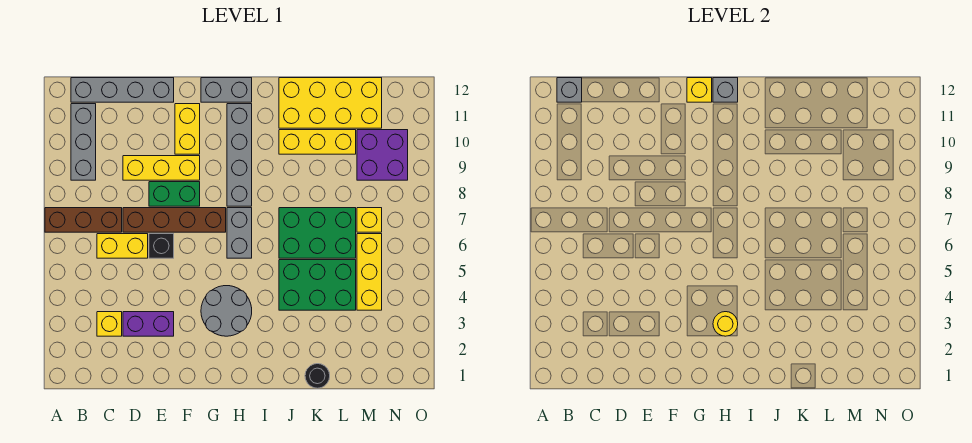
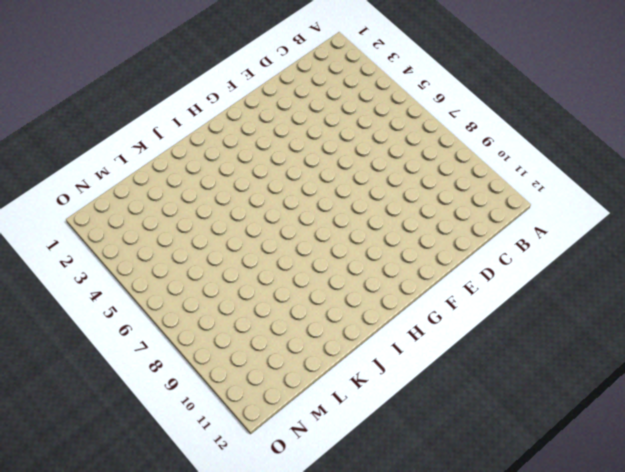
none -> brown 1x3 brick [45,208,122,232]
none -> grey 1x3 brick [71,104,96,180]
none -> grey 1x4 brick [71,78,174,102]

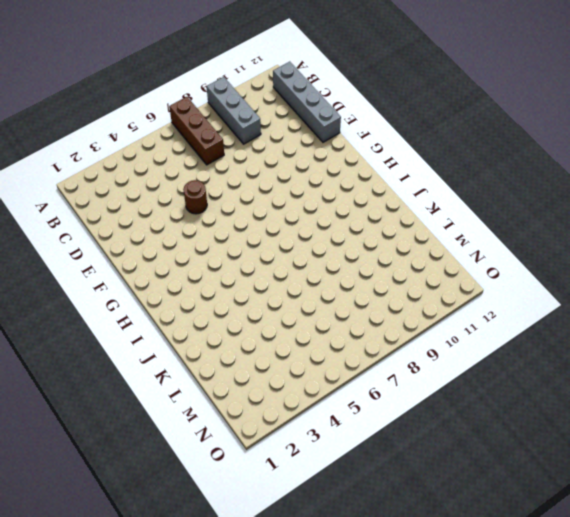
grey 1x3 brick [207,77,261,144] -> grey 1x3 brick turned to [71,104,96,180]
brown 1x1 round brick [183,180,207,214] -> none
none -> yellow 1x1 brick [97,312,122,336]
none -> yellow 1x2 brick [97,234,148,258]
none -> purple 1x2 brick [123,312,174,336]

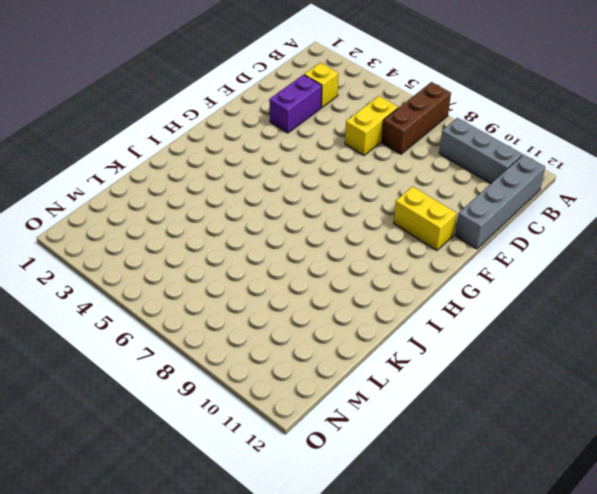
none -> brown 1x4 brick [123,208,226,232]
none -> yellow 1x3 brick [123,156,200,180]
none -> black 1x1 brick [149,234,174,258]

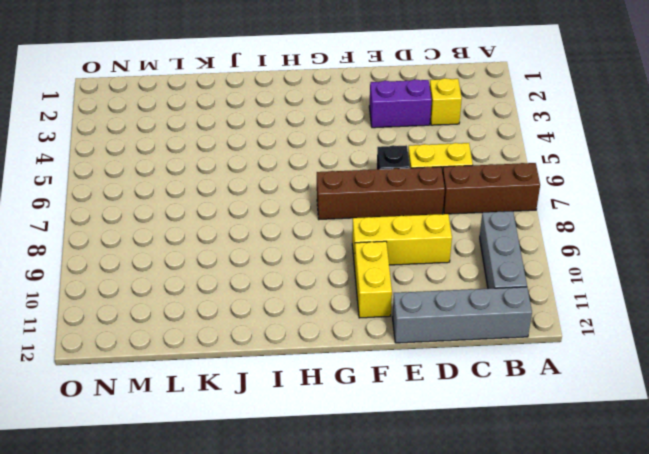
none -> green 1x2 brick [149,182,200,206]
none -> grey 2x2 round brick [201,286,252,336]
none -> grey 1x2 brick [201,78,252,102]

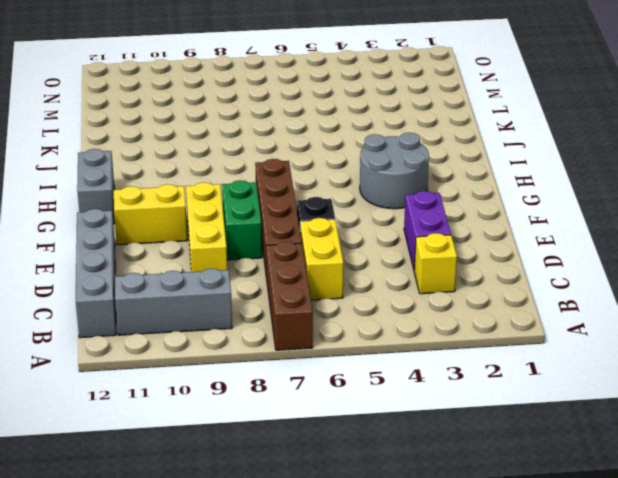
none -> grey 1x2 brick [227,208,252,258]
none -> grey 1x4 brick [227,104,252,206]
none -> green 2x3 brick [279,260,356,310]

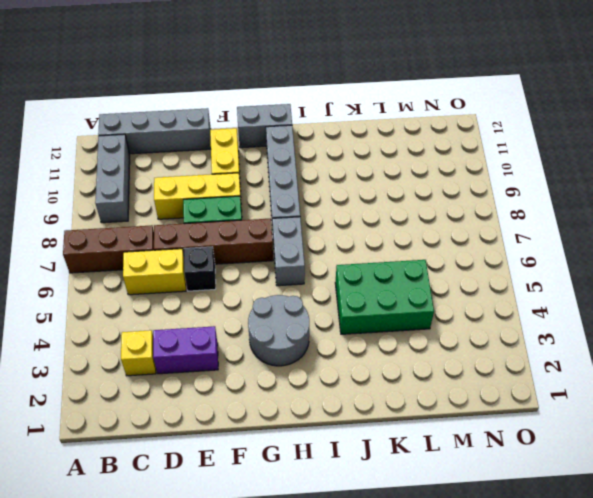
none -> green 2x3 brick [279,208,356,258]
none -> yellow 1x3 brick [279,130,356,154]
none -> yellow 2x4 brick [279,78,382,128]

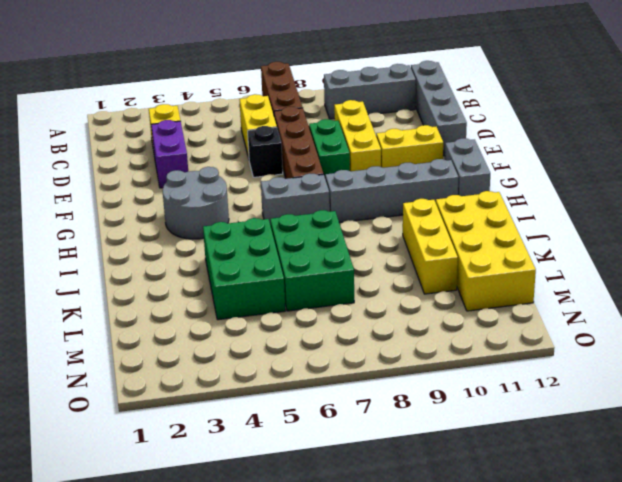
none -> black 1x1 round brick [305,364,330,388]
none -> yellow 1x3 brick [357,234,382,310]
none -> yellow 1x1 brick [357,208,382,232]

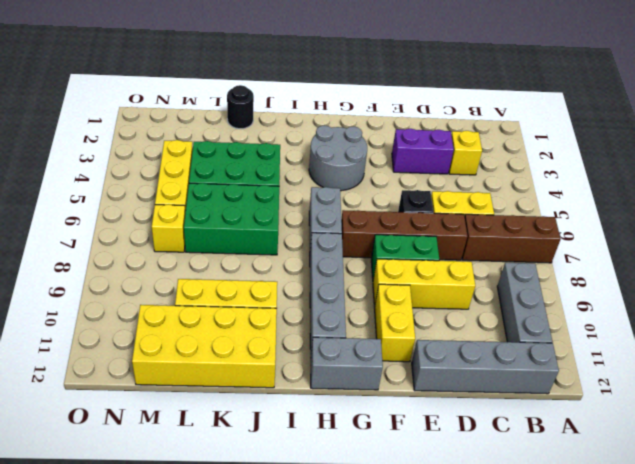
none -> purple 2x2 brick [357,130,408,180]
none -> grey 1x1 brick [557,78,582,102]
none -> yellow 1x1 brick [687,78,712,102]

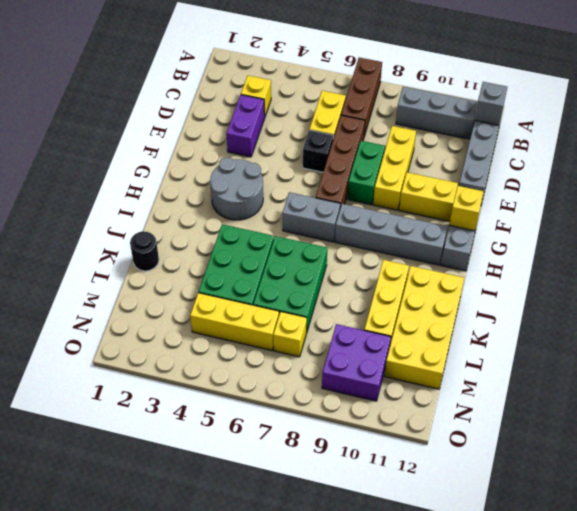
none -> yellow 1x1 round brick [713,312,738,336]
none -> grey 1x1 brick [713,78,738,102]

